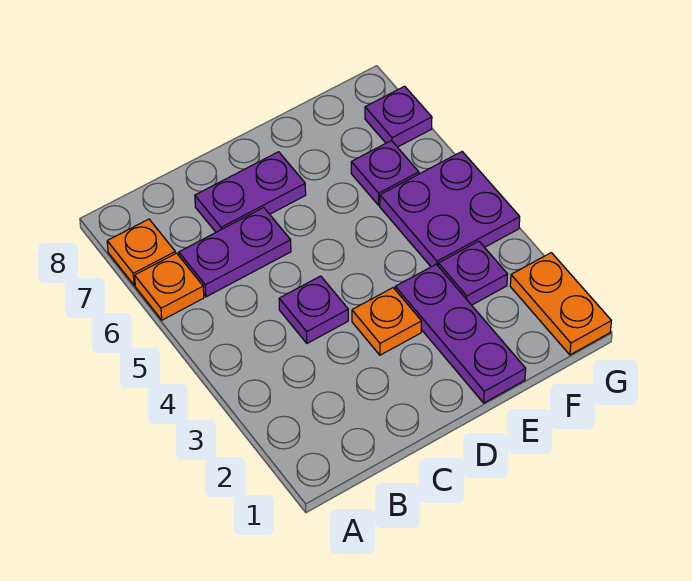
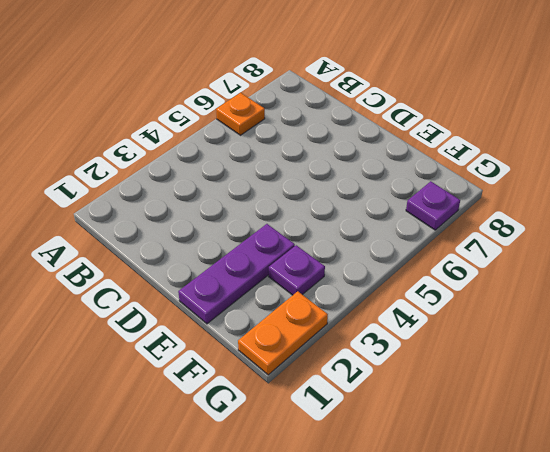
none -> orange 1x1 plate [107,219,175,285]
none -> purple 1x2 plate [179,208,291,297]
none -> purple 1x1 plate [279,276,348,343]

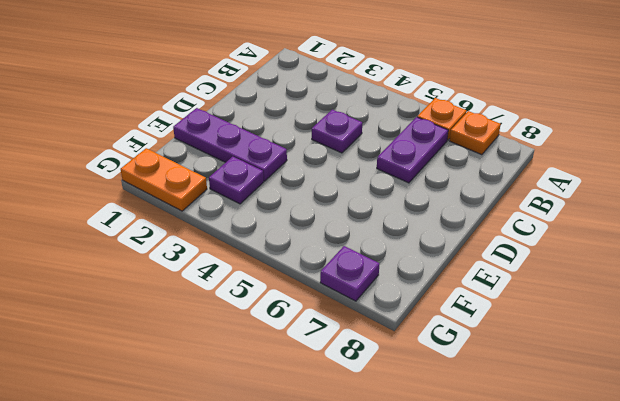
none -> purple 1x2 plate [195,152,306,232]
none -> orange 1x1 plate [352,288,422,355]
none -> purple 2x2 plate [380,152,520,267]

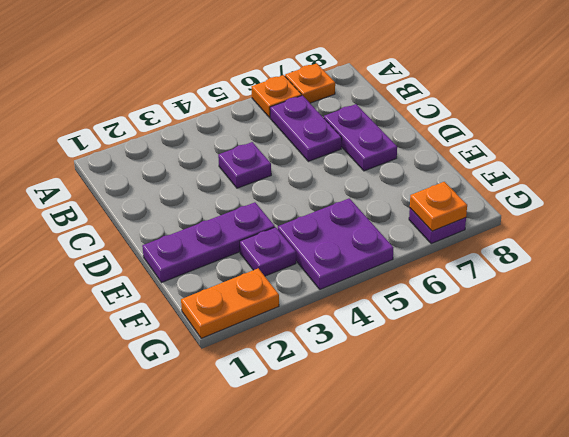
orange 1x1 plate [410,182,467,231] -> orange 1x1 plate moved to [352,288,422,355]
none -> purple 1x1 plate [351,141,419,205]

